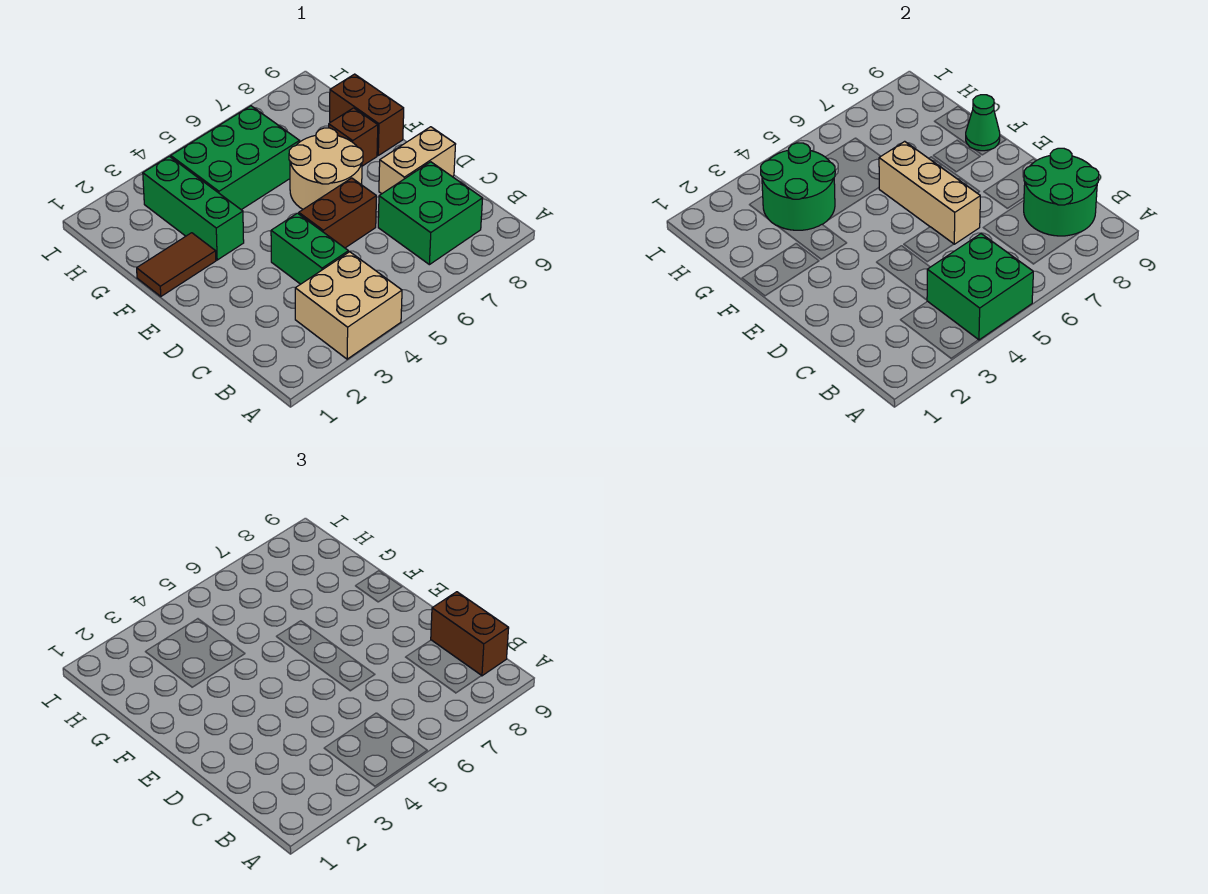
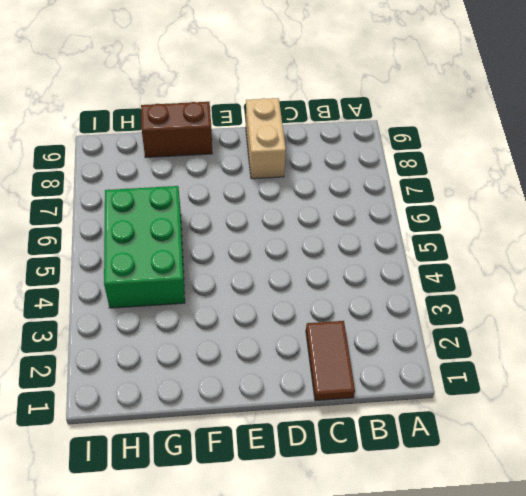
brown 1x2 tile [306,321,355,401] -> brown 1x2 tile moved to [137,233,216,296]
none -> tan 2x2 brick [295,252,402,359]
none -> green 2x2 brick [378,162,483,265]
none -> green 1x2 brick [271,213,348,284]

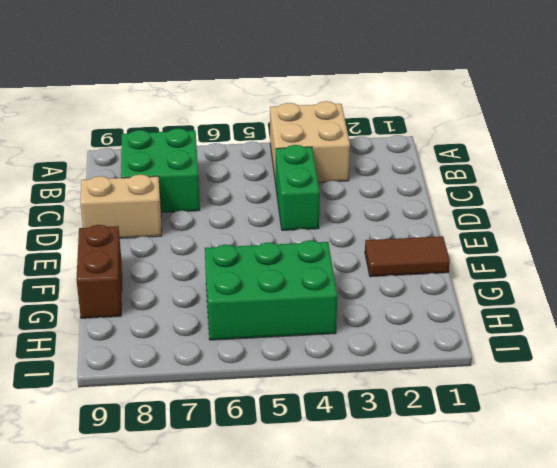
none -> brown 1x2 brick [299,178,376,248]
none -> tan 2x2 round brick [289,128,363,209]
none -> green 1x3 brick [143,156,244,260]

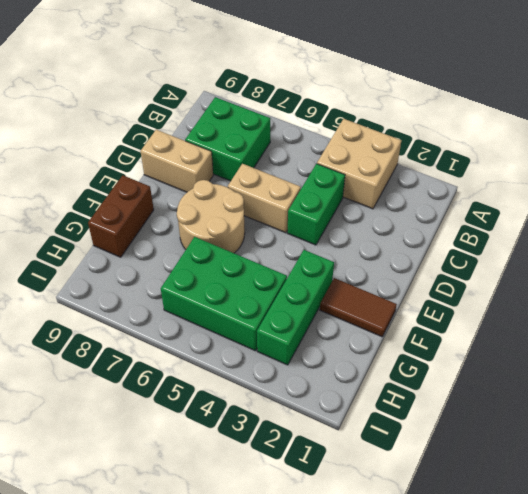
tan 1x2 brick [228,164,301,233] -> brown 1x2 brick [299,178,376,248]
none -> brown 1x1 brick [329,108,378,166]
none -> green 2x2 brick [927,234,1033,340]
none -> green 2x2 round brick [1024,148,1099,236]

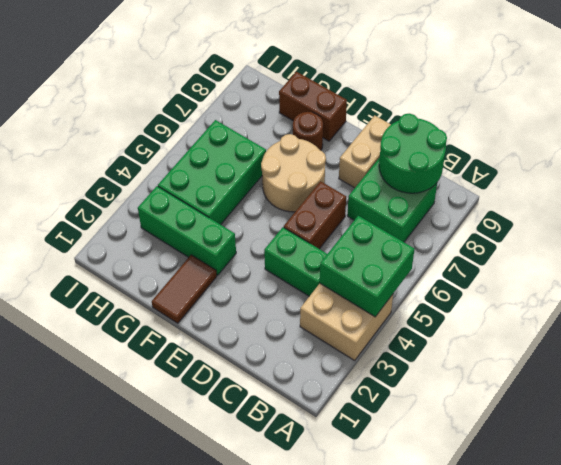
brown 1x1 round brick [293,112,323,150] -> brown 1x1 brick [329,108,378,166]
none -> tan 1x3 brick [879,141,980,244]
none -> green 1x1 cone [966,95,1000,151]
none -> green 2x2 round brick [761,143,835,230]

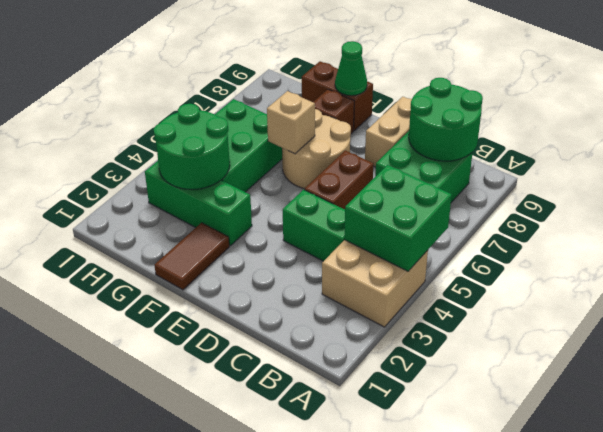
tan 1x1 brick [267,91,315,154] -> tan 1x3 brick [879,141,980,244]
none -> brown 1x2 brick [431,592,509,676]

